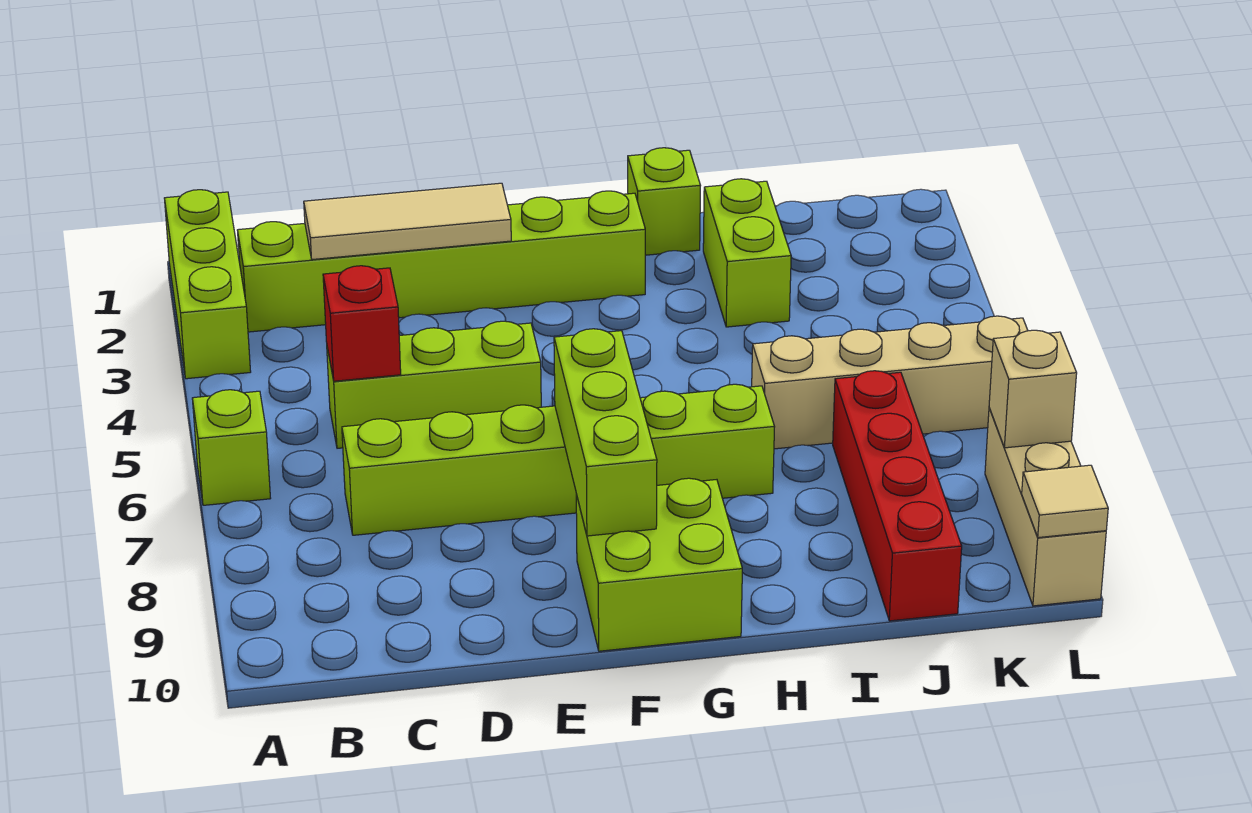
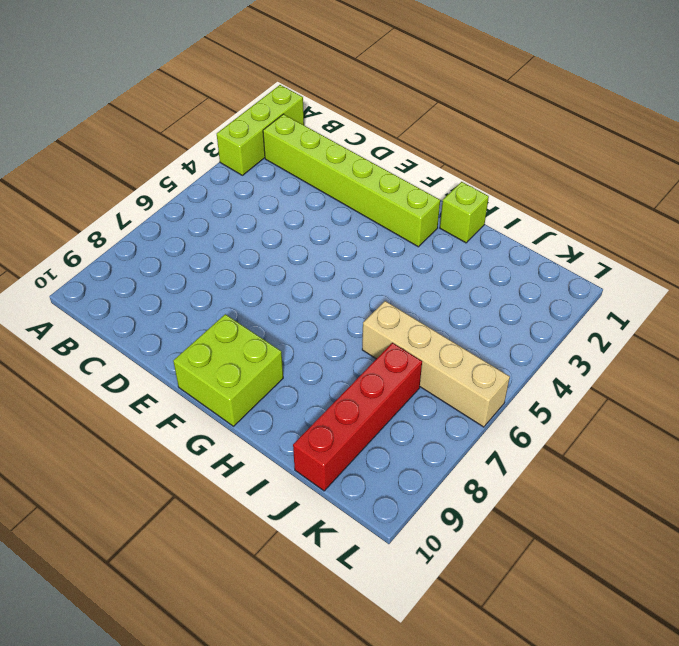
none -> lime 1x1 brick [192,390,271,505]
none -> lime 1x3 brick [327,321,541,448]
none -> lime 1x6 brick [342,384,775,535]

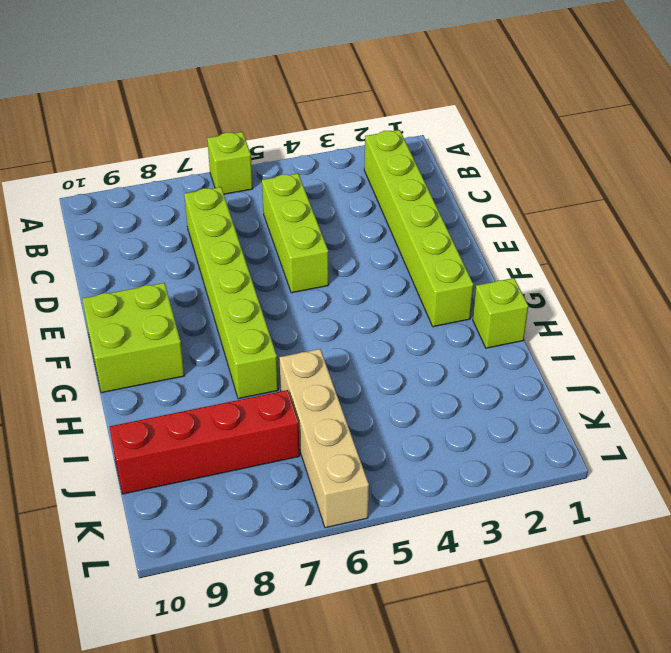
none -> lime 1x3 brick [164,190,251,379]
none -> lime 1x2 brick [703,179,791,327]
none -> tan 1x3 brick [985,408,1106,606]

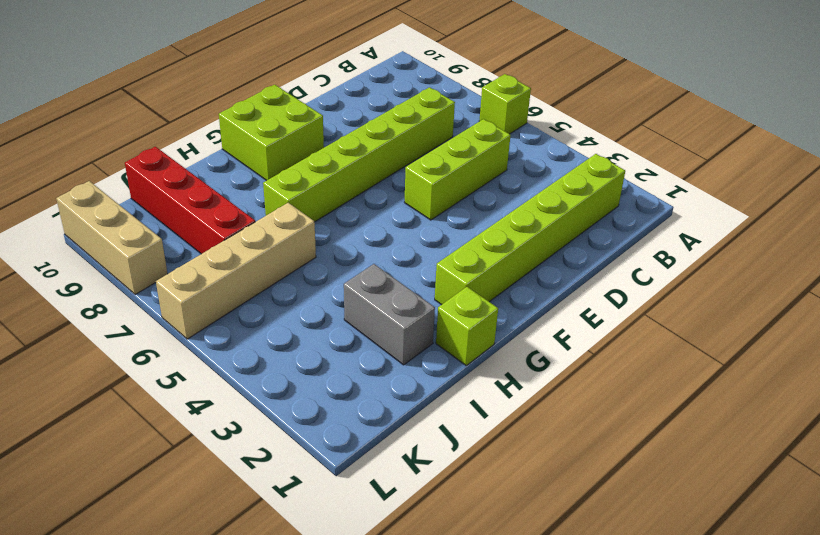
grey 1x2 brick [344,264,435,365] -> lime 1x2 brick [703,179,791,327]
none -> lime 1x3 brick [164,190,251,379]
none -> tan 1x3 tile [304,183,511,260]
none -> red 1x1 brick [323,266,401,381]

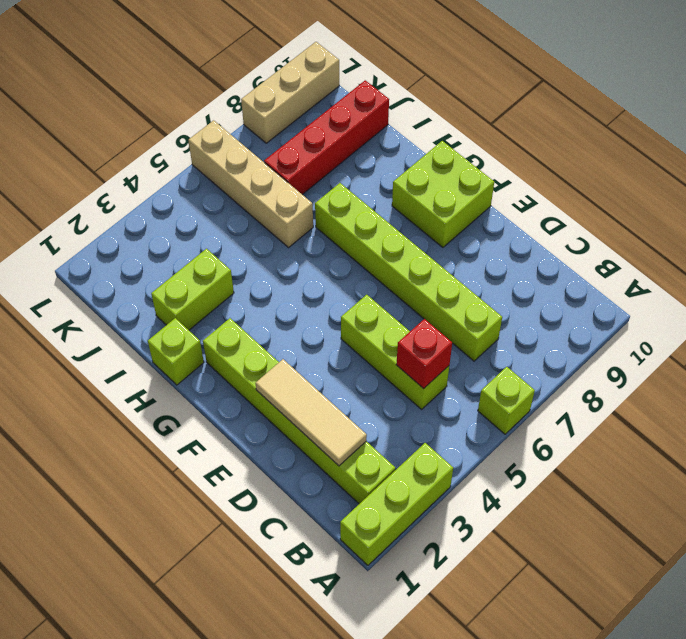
none -> lime 1x3 brick [554,329,657,536]
none -> tan 1x1 brick [989,330,1077,448]
none -> tan 1x1 tile [1022,465,1108,538]

